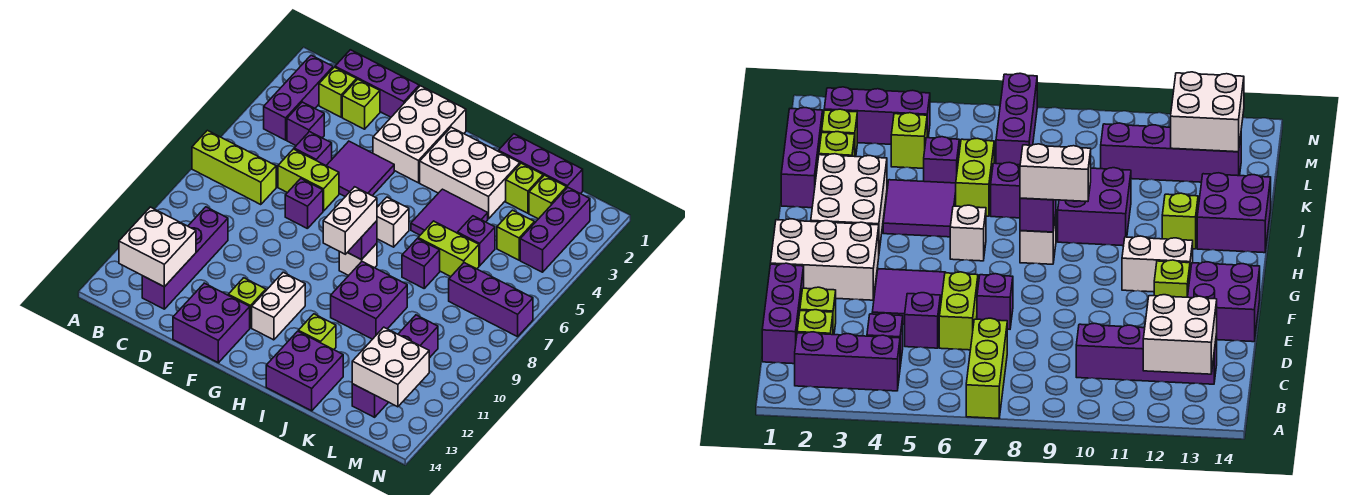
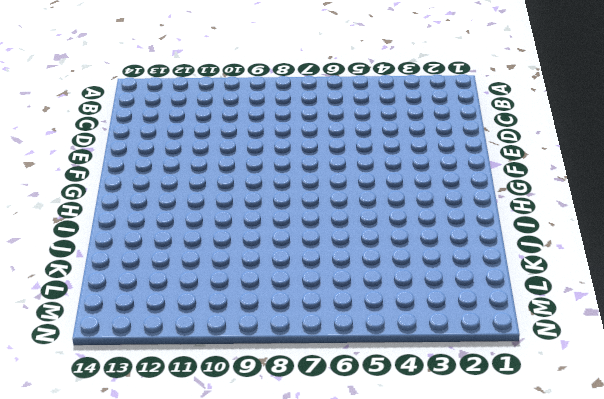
none -> lime 1x3 brick [192,130,276,205]
none -> purple 1x3 brick [264,55,333,140]
none -> purple 1x3 brick [335,50,419,117]
none -> lime 1x1 brick [319,67,357,117]

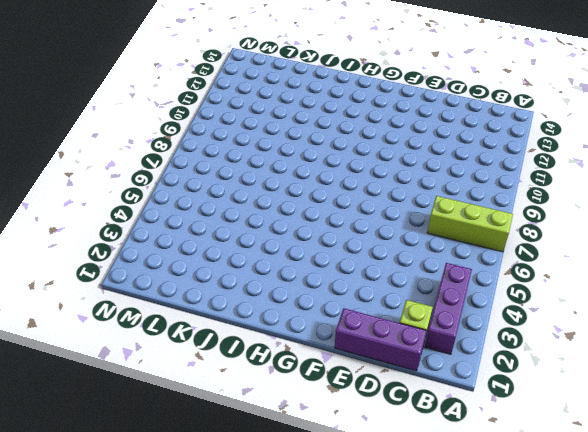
none -> purple 1x1 brick [287,102,324,145]
none -> purple 1x4 brick [142,207,228,309]
none -> lime 1x1 brick [342,79,380,129]
none -> purple 1x1 brick [294,132,332,165]

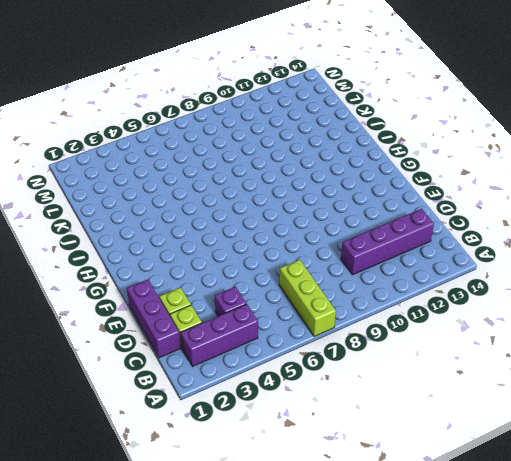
none -> purple 1x1 brick [294,132,332,165]
none -> lime 1x2 brick [278,149,339,211]
none -> purple 2x2 tile [326,141,394,197]
none -> purple 1x1 brick [285,179,323,229]

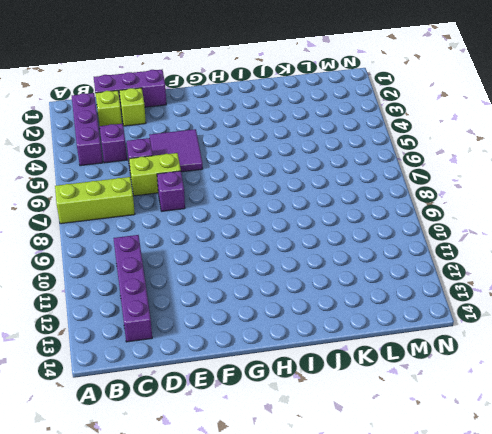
none -> purple 2x2 brick [173,283,250,363]
none -> white 2x3 brick [373,86,466,183]
none -> lime 1x1 brick [228,278,266,328]
none -> white 1x2 brick [252,272,305,340]

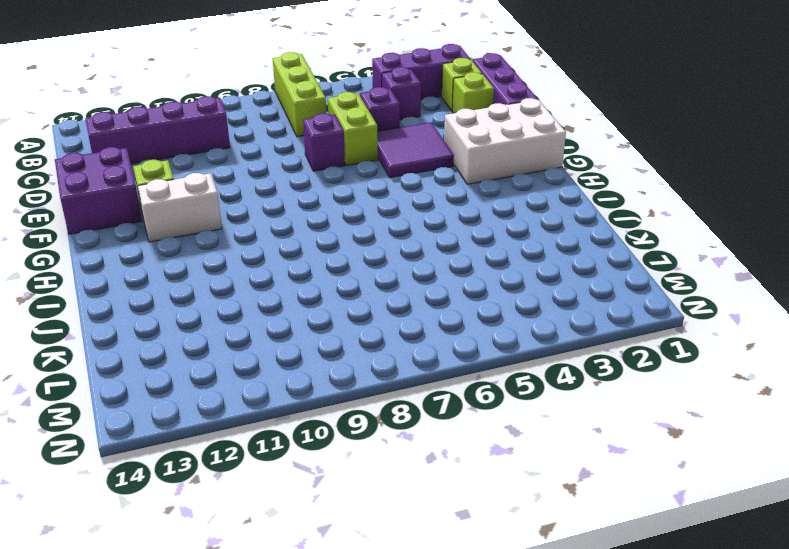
none -> white 2x3 brick [420,127,520,219]
none -> white 1x1 brick [377,197,409,247]
none -> white 1x1 brick [339,243,377,276]
none -> purple 2x2 tile [411,189,488,235]

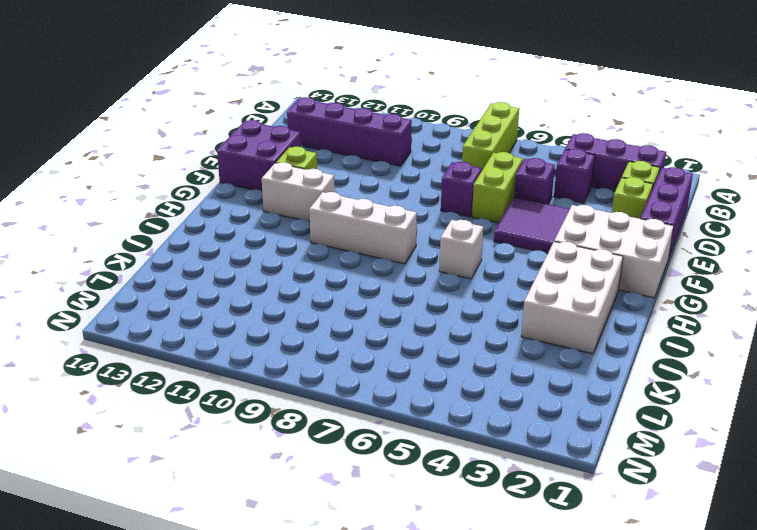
white 1x3 brick [309,192,417,264] -> white 1x1 brick [339,243,377,276]
none -> purple 2x2 tile [411,189,488,235]
none -> purple 2x2 brick [331,262,407,339]
none -> lime 1x1 brick [298,314,336,350]
none -> purple 2x2 brick [266,331,343,411]

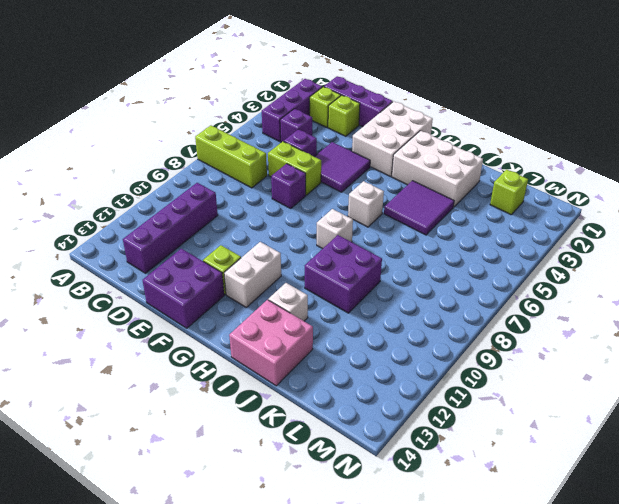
white 1x1 brick [268,283,308,321] -> lime 1x1 brick [298,314,336,350]
pink 2x2 brick [229,300,313,386] -> purple 2x2 brick [266,331,343,411]
none -> purple 1x3 brick [498,134,583,194]
none -> lime 1x2 brick [418,221,479,277]
none -> purple 1x1 brick [402,239,440,288]
none -> lime 1x1 brick [506,163,543,213]

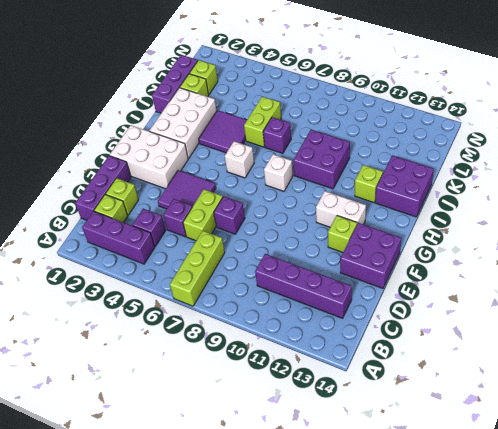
none -> purple 1x1 brick [458,216,495,266]
none -> lime 1x1 brick [497,210,534,260]
none -> purple 1x3 brick [449,263,533,337]
none -> purple 1x4 brick [352,315,438,417]

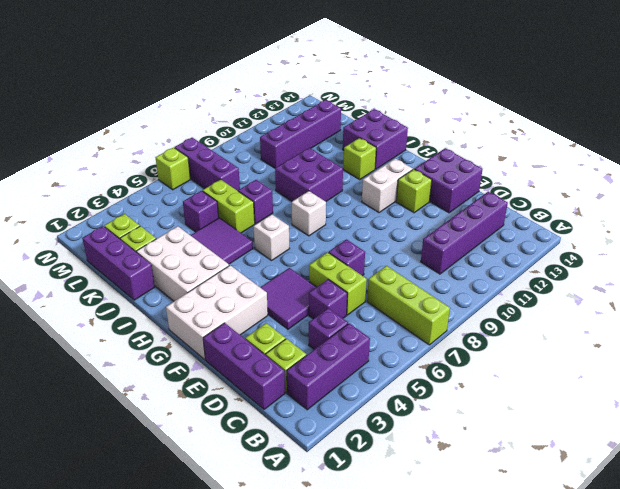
lime 1x1 brick [156,148,191,190] -> lime 1x1 brick moved to [497,210,534,260]
none -> purple 1x3 brick [520,187,590,272]
none -> white 2x2 brick [119,207,196,287]
none -> purple 1x1 brick [348,221,377,260]
none -> white 2x2 brick [352,327,429,407]

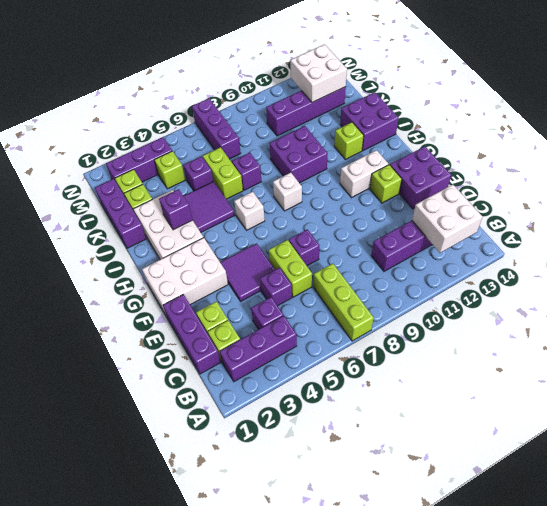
purple 1x1 brick [159,189,192,230] -> purple 1x1 brick moved to [348,221,377,260]
none -> white 1x2 brick [323,187,377,254]

